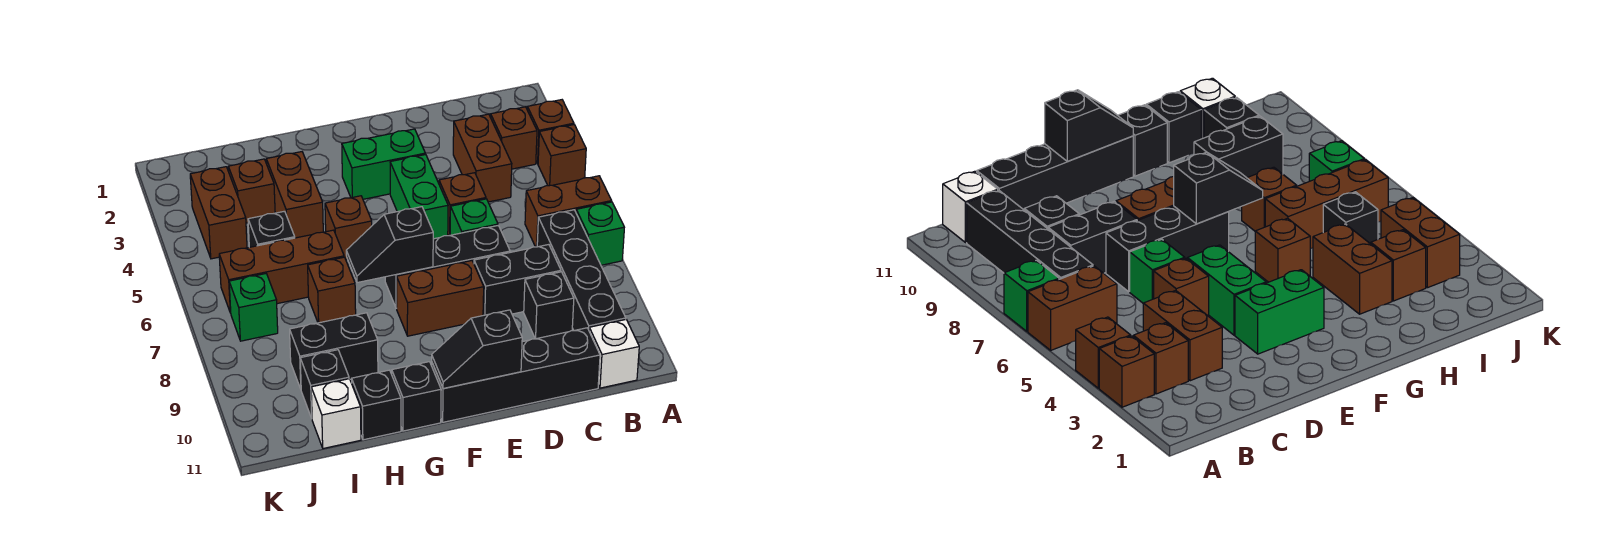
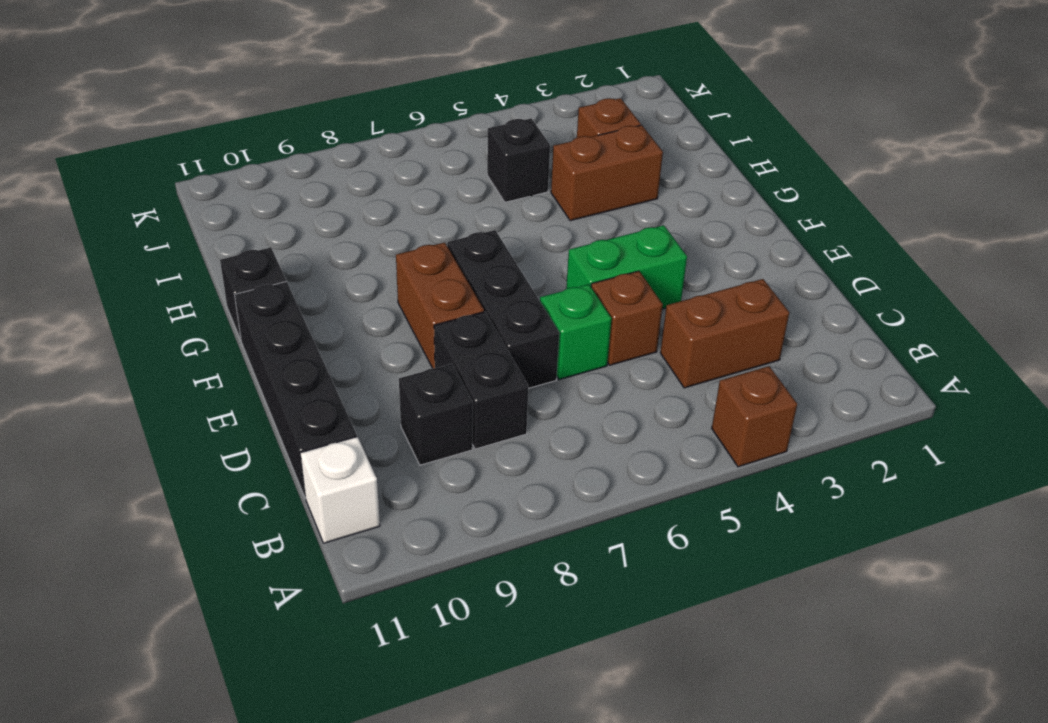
none -> brown 1x1 brick [527,100,574,164]
none -> brown 1x2 brick [525,176,612,247]
none -> green 1x1 brick [576,202,624,265]
none -> brown 1x1 brick [491,107,537,169]

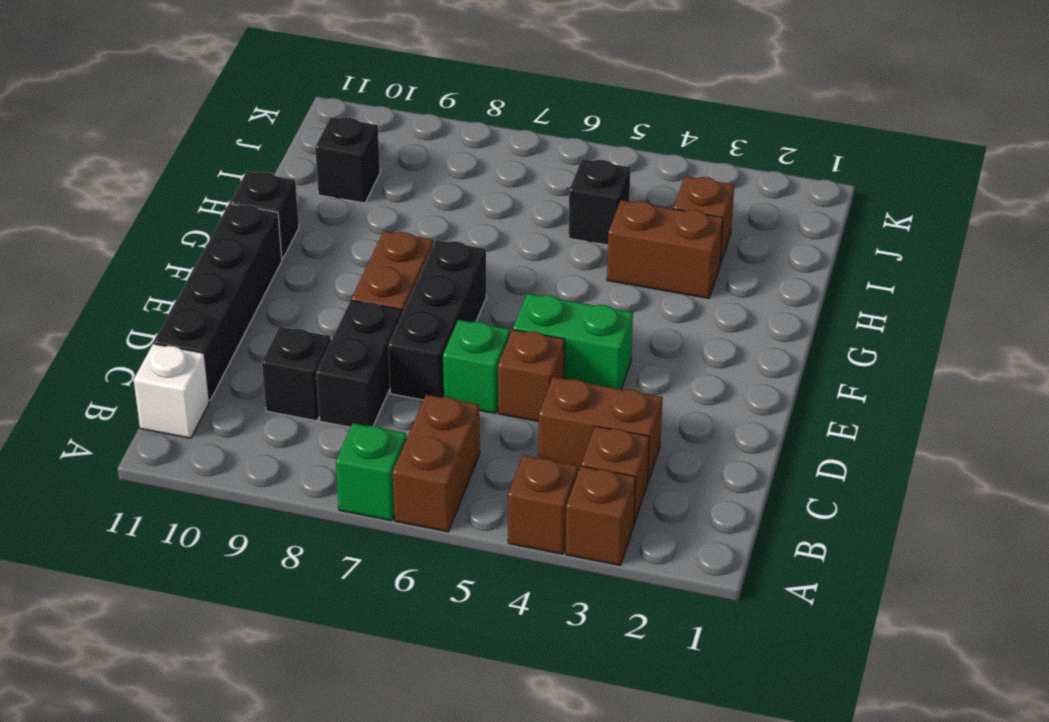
none -> black 1x4 brick [537,210,626,331]
none -> green 1x2 brick [342,129,425,199]
none -> brown 1x1 brick [325,196,372,260]
none -> brown 1x3 brick [219,230,344,313]

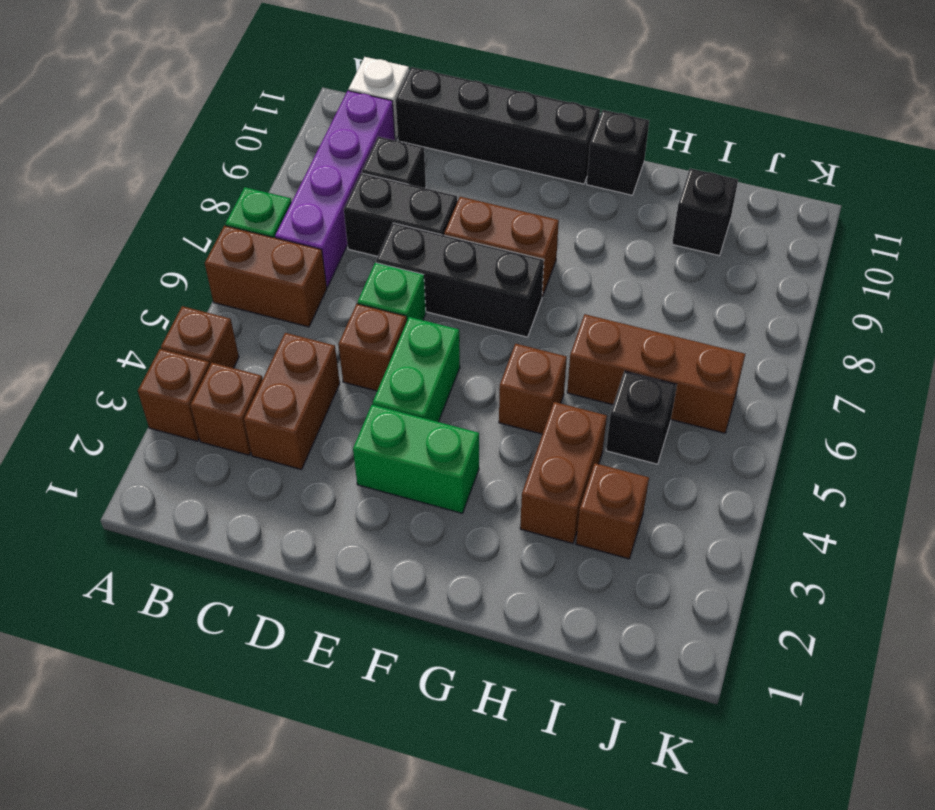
purple 1x4 brick [275,91,395,287] -> black 1x4 brick [537,210,626,331]
none -> brown 1x1 brick [308,257,356,323]
none -> black 1x2 brick [290,313,378,389]
none -> black 1x1 brick [352,370,401,440]
none -> white 1x1 brick [311,379,361,448]

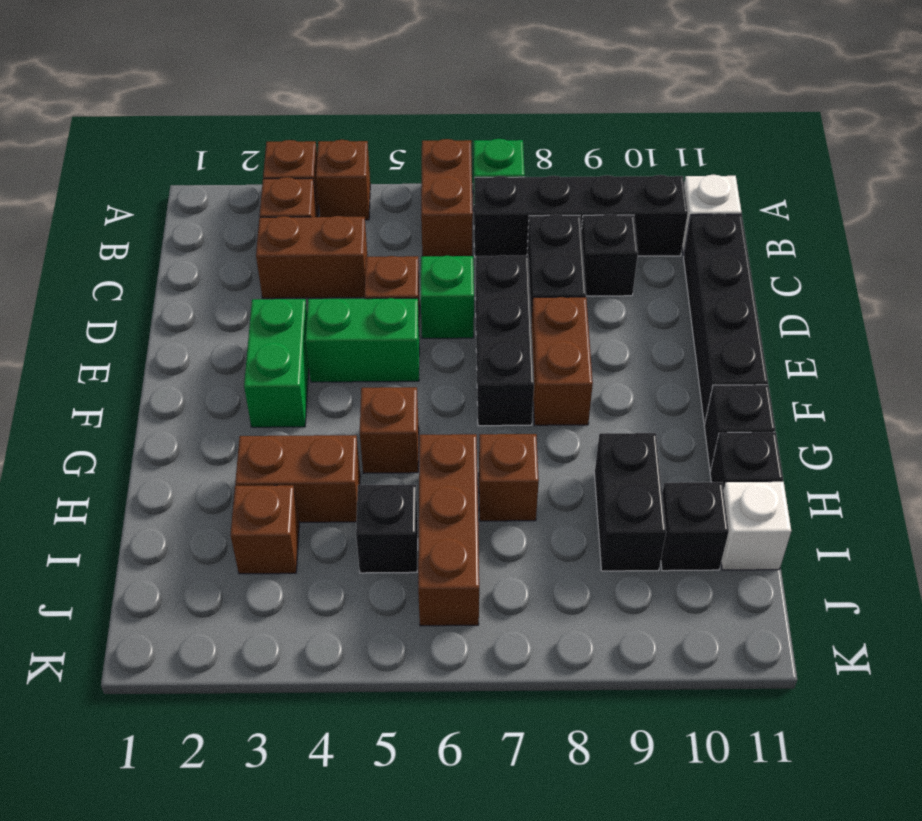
none -> brown 1x2 brick [190,167,247,259]
none -> green 1x1 brick [229,274,278,341]
none -> black 1x2 slope [432,310,522,389]
none -> black 1x2 slope [346,207,433,283]

